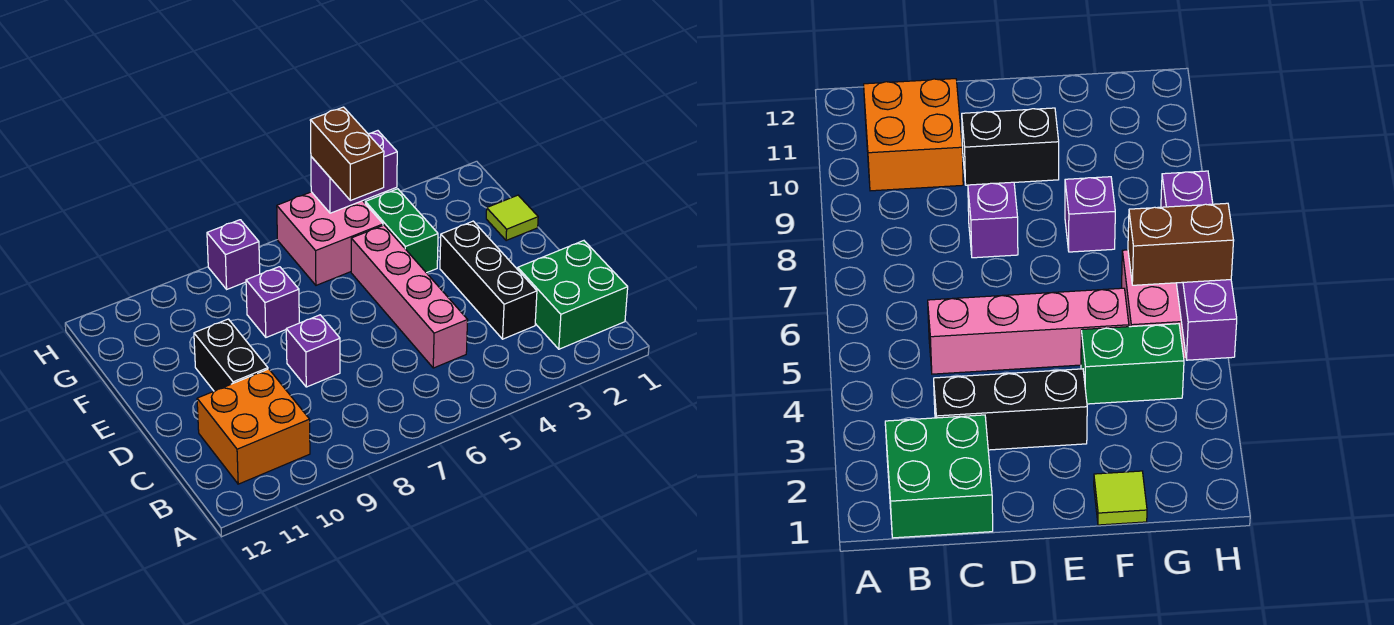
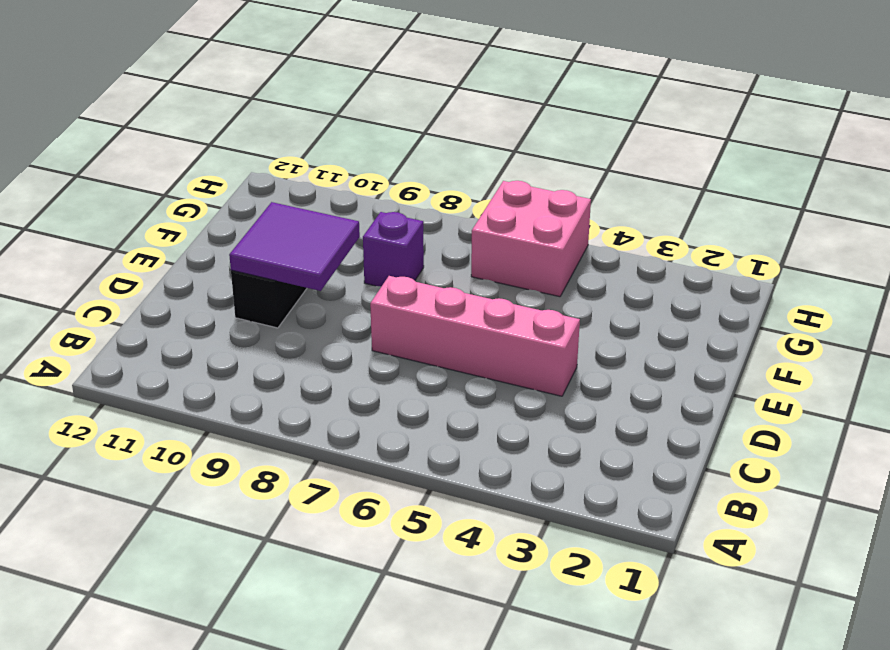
pink 1x4 brick [370,276,580,396] -> pink 1x4 brick turned to [351,225,468,368]
purple 2x2 tile [229,202,360,291] -> none
none -> green 2x2 brick [518,241,628,349]
none -> orange 2x2 brick [197,369,310,484]
none -> black 1x3 brick [440,221,537,339]

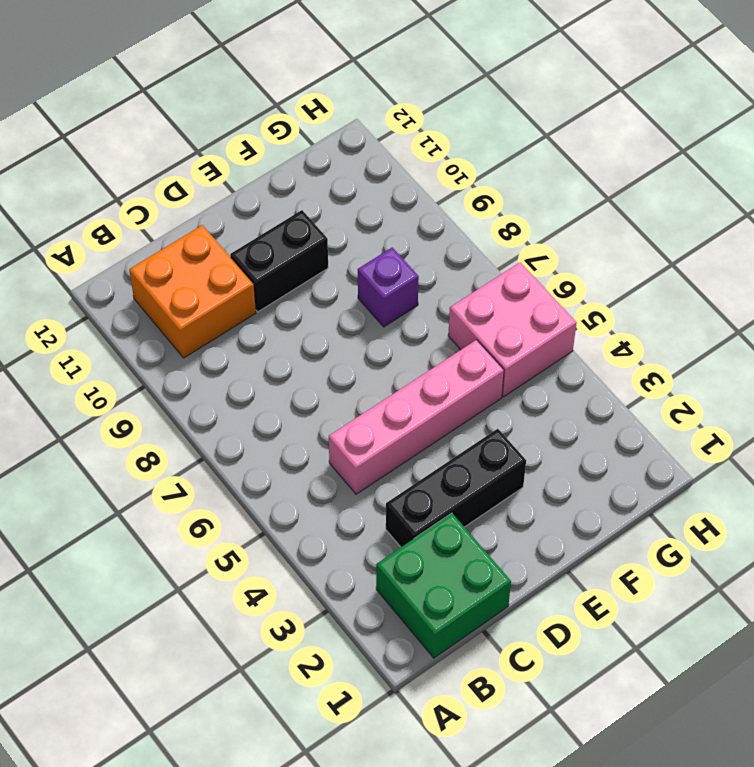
none -> purple 1x1 brick [286,315,340,387]
none -> lime 1x1 tile [486,195,538,241]
none -> green 1x2 brick [365,189,438,273]

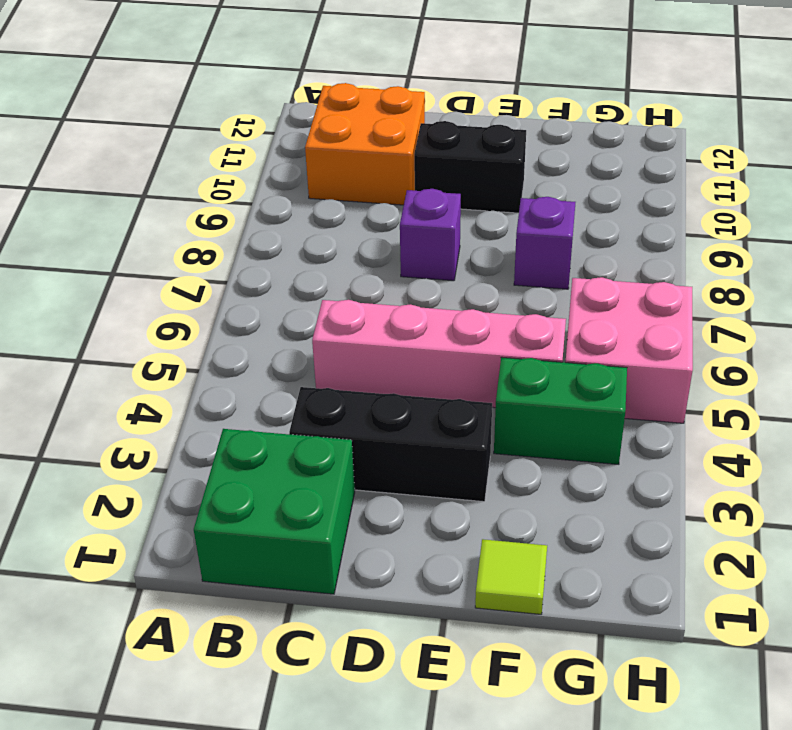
none -> purple 1x1 brick [207,220,260,289]
none -> purple 1x2 brick [311,131,397,213]
none -> brown 1x2 brick [310,107,384,200]

